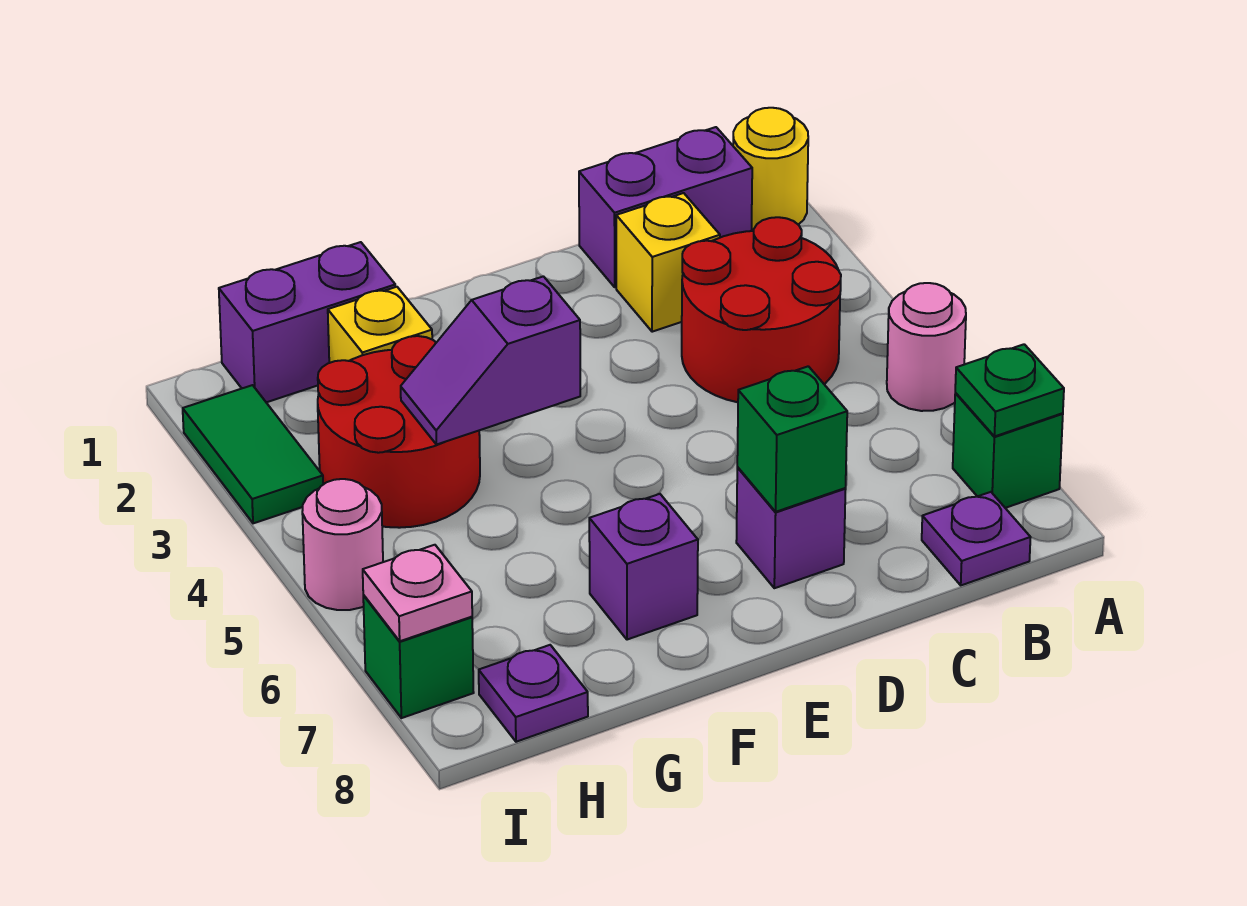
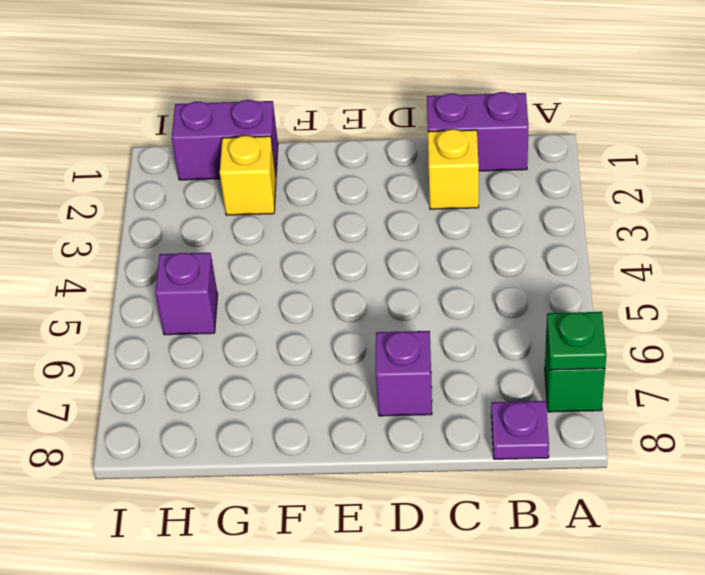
purple 1x1 brick [155,253,218,335] -> purple 1x1 brick moved to [589,494,698,640]
none -> yellow 1x1 round brick [733,108,808,231]
none -> pink 1x1 round brick [887,283,966,411]
none -> red 2x2 round brick [682,217,841,402]

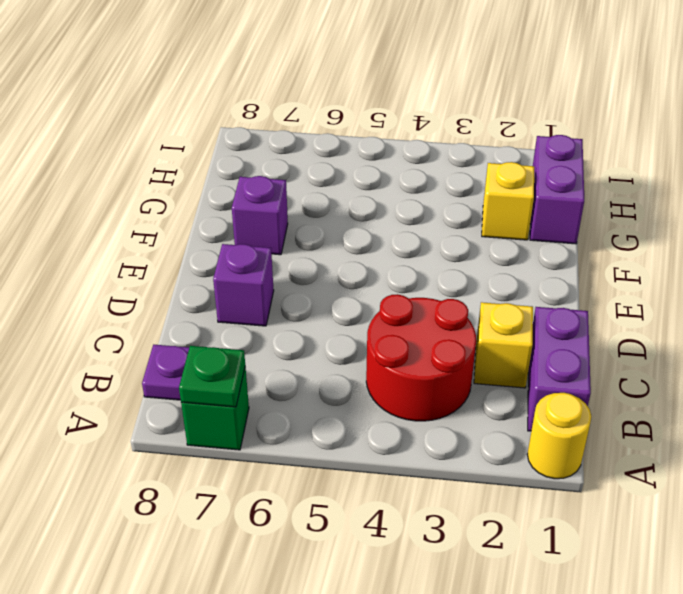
none -> pink 1x1 round brick [887,283,966,411]
none -> red 2x2 round brick [318,336,480,528]
none -> purple 1x1 plate [479,645,588,742]

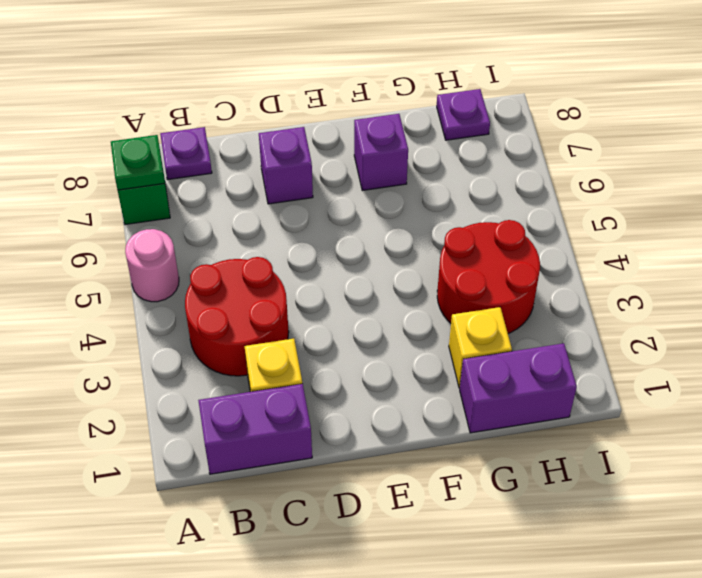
none -> yellow 1x1 round brick [733,108,808,231]
none -> green 1x2 tile [183,385,323,523]
none -> pink 1x1 round brick [302,479,383,610]

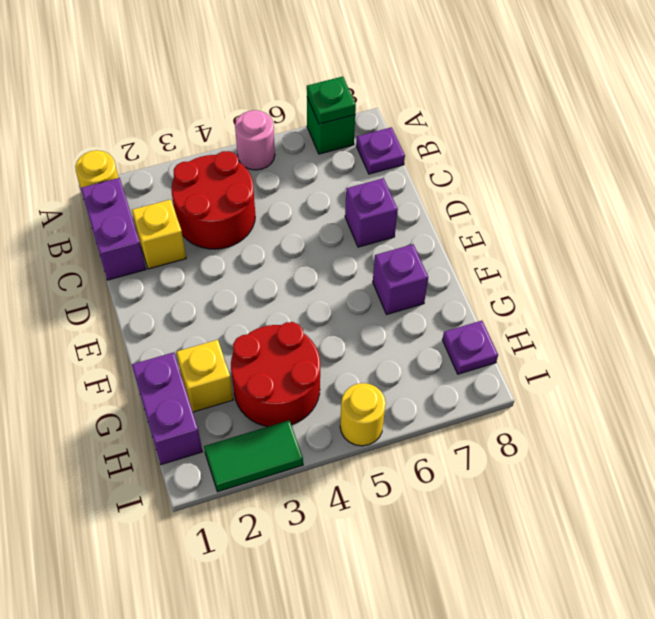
yellow 1x1 round brick [340,383,386,446] -> pink 1x1 round brick [302,479,383,610]
none -> green 1x1 brick [363,595,474,718]
none -> green 1x1 brick [737,366,847,512]
none -> purple 1x2 slope [401,276,580,445]

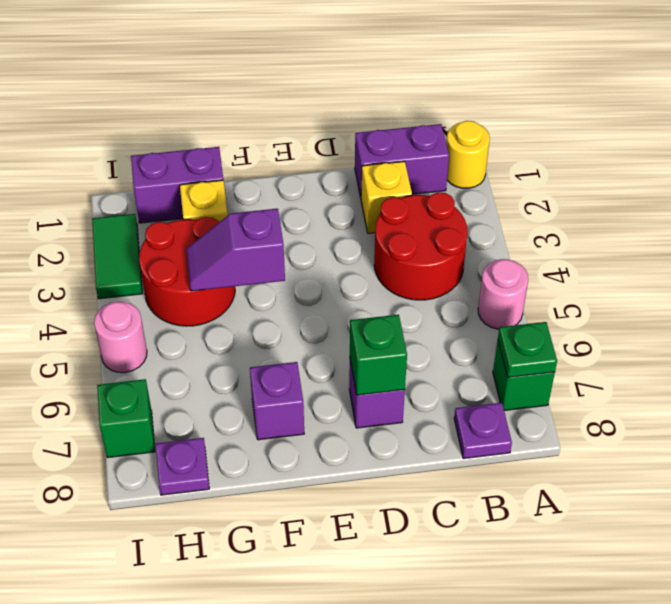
none -> pink 1x1 plate [363,545,472,641]

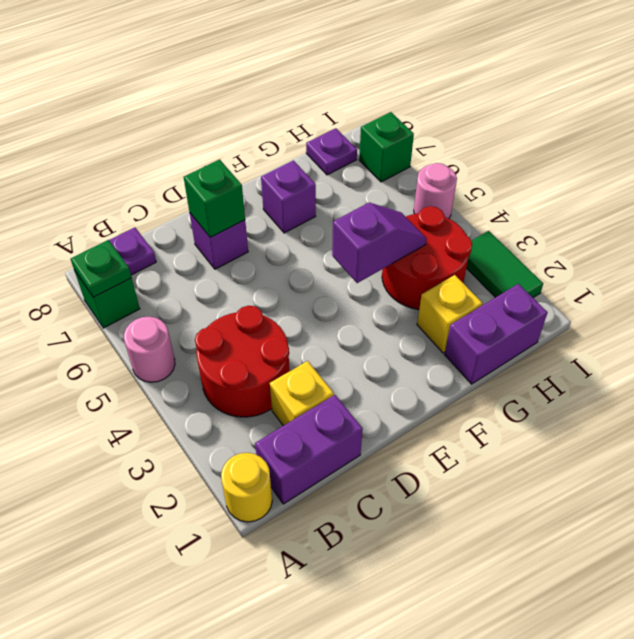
none -> pink 1x1 plate [363,545,472,641]

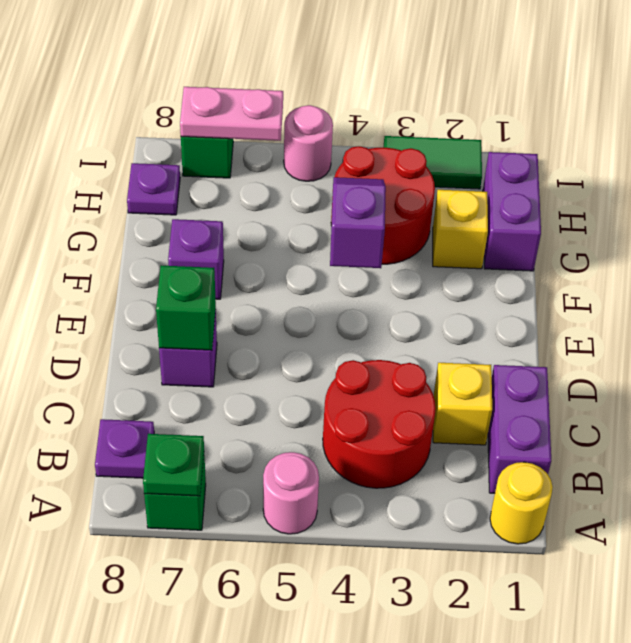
pink 1x2 plate [180,87,283,141] -> pink 1x1 plate [363,545,472,641]

